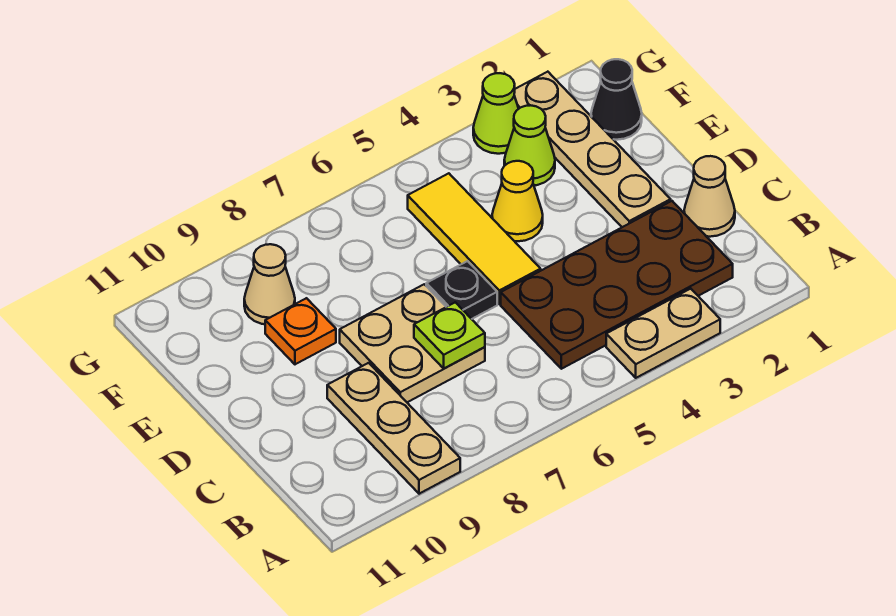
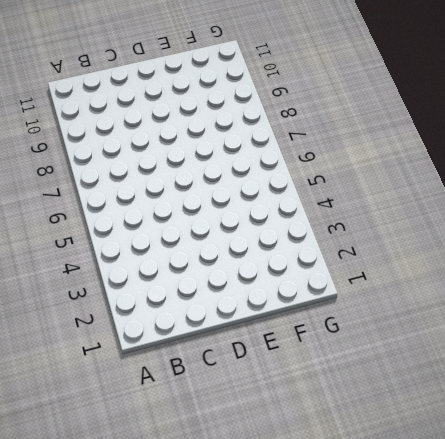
none -> tan 1x2 plate [606,289,720,378]
none -> tan 1x3 plate [327,363,460,494]
none -> brown 2x4 plate [501,201,733,369]

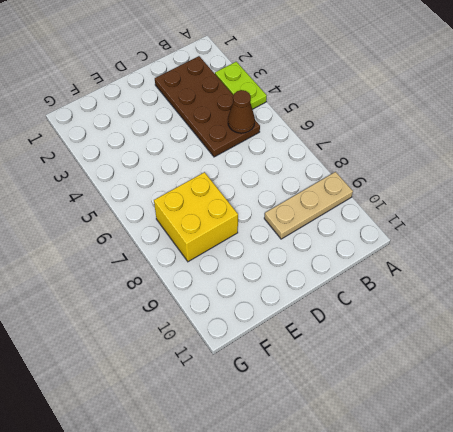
lime 1x2 plate [215,62,267,109] -> tan 1x2 plate [606,289,720,378]
brown 1x1 cone [228,90,255,133] -> none
yellow 2x2 brick [154,172,238,262] -> none
none -> tan 1x1 cone [684,156,735,237]
none -> tan 2x2 plate [340,284,485,402]
none -> tan 1x4 plate [514,72,671,227]

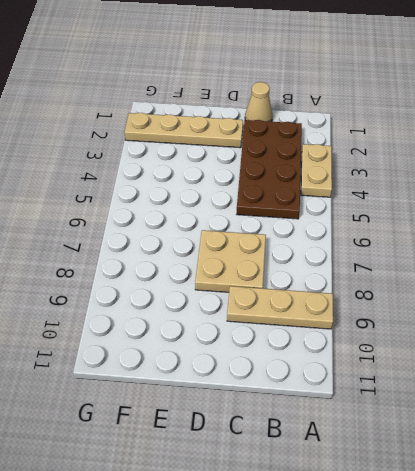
none -> yellow 1x3 tile [408,173,541,304]
none -> black 1x1 plate [426,261,497,319]
none -> yellow 1x1 cone [492,161,543,241]

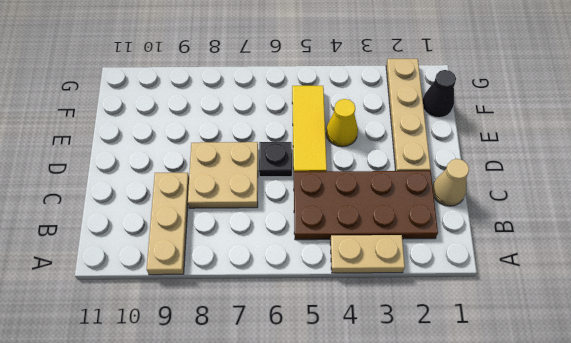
none -> orange 1x1 plate [265,298,336,364]
none -> lime 1x1 cone [504,105,555,185]
none -> tan 1x1 cone [244,244,295,324]

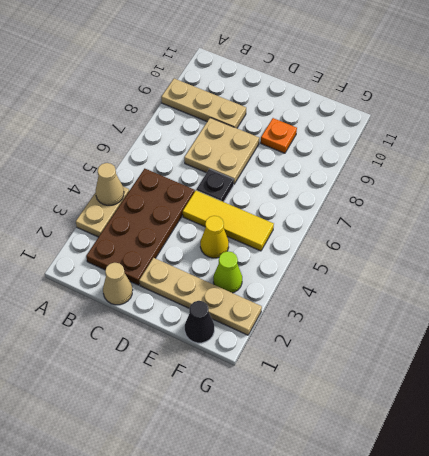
tan 1x1 cone [96,163,124,205] -> tan 1x1 cone moved to [244,244,295,324]
none -> lime 1x1 cone [473,73,519,154]
none -> lime 1x1 plate [414,302,485,368]

